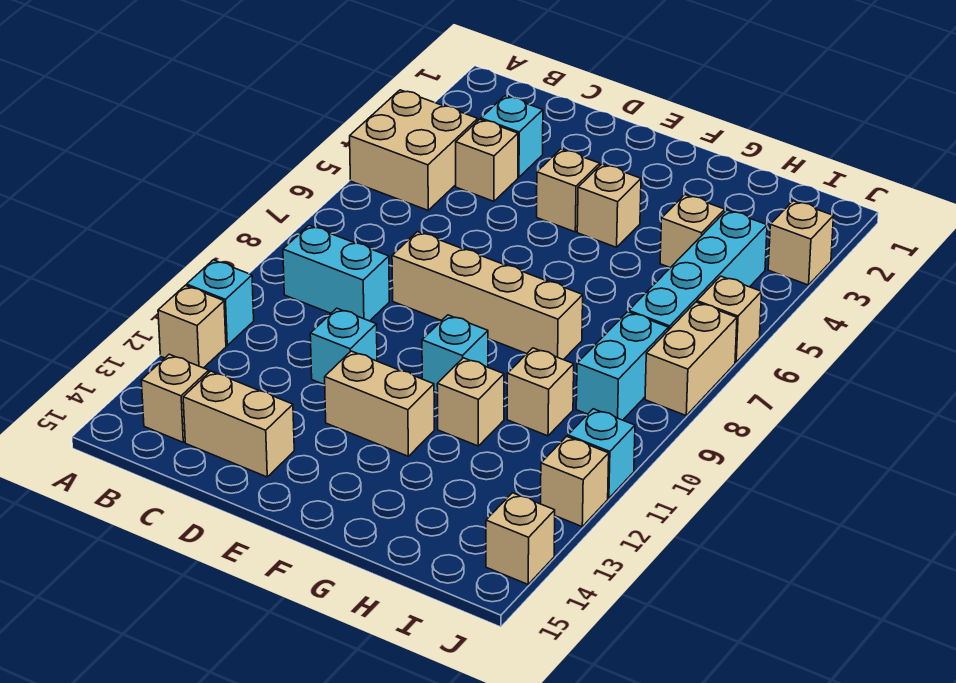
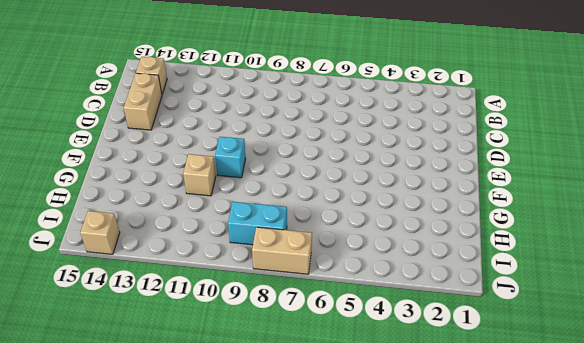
none -> tan 2x2 brick [350,90,478,210]
none -> cyan 1x1 brick [187,260,254,345]
none -> tan 1x1 brick [158,285,226,368]

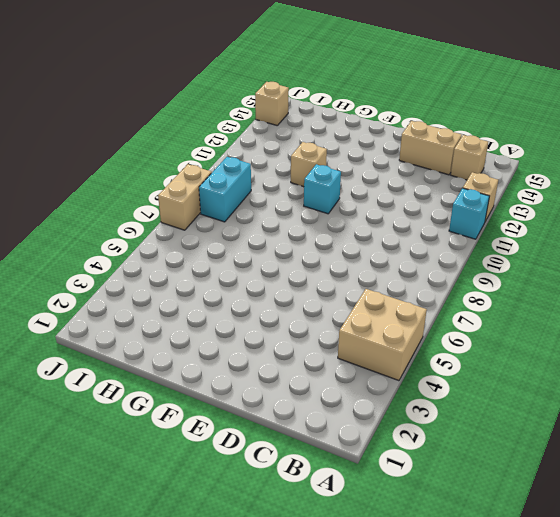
none -> cyan 1x2 brick [283,225,389,321]
none -> cyan 1x1 brick [481,96,543,177]
none -> tan 1x1 brick [456,119,518,201]

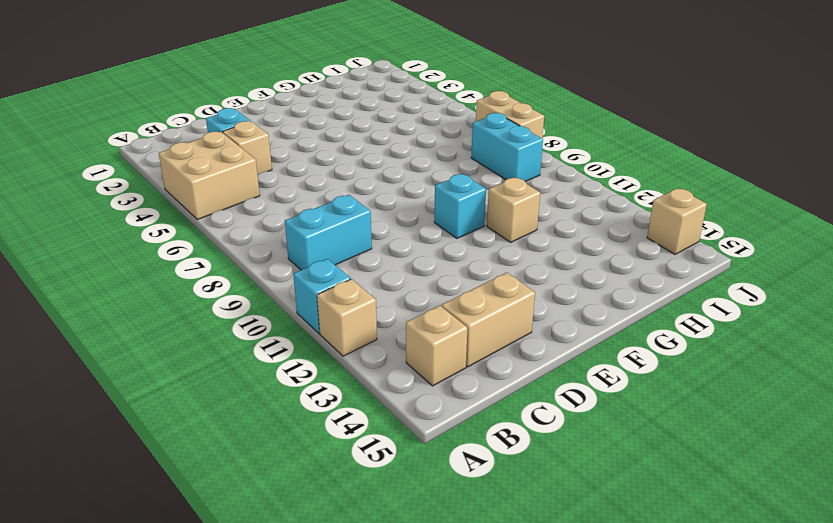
none -> tan 1x4 brick [392,232,583,360]
none -> cyan 1x1 brick [310,308,377,385]
none -> tan 1x1 brick [537,149,600,232]

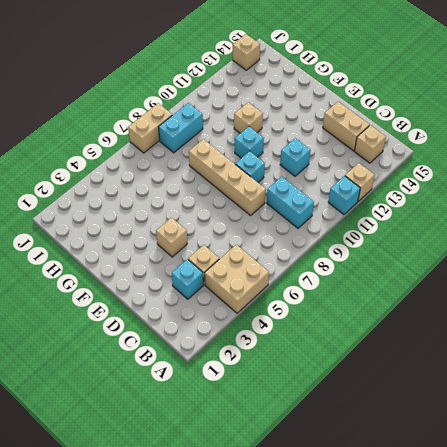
cyan 1x1 brick [235,151,265,182] -> cyan 1x1 brick moved to [568,409,635,498]
none -> tan 1x2 brick [325,351,434,456]
none -> tan 1x1 brick [577,164,641,247]
none -> tan 1x1 brick [660,195,725,268]

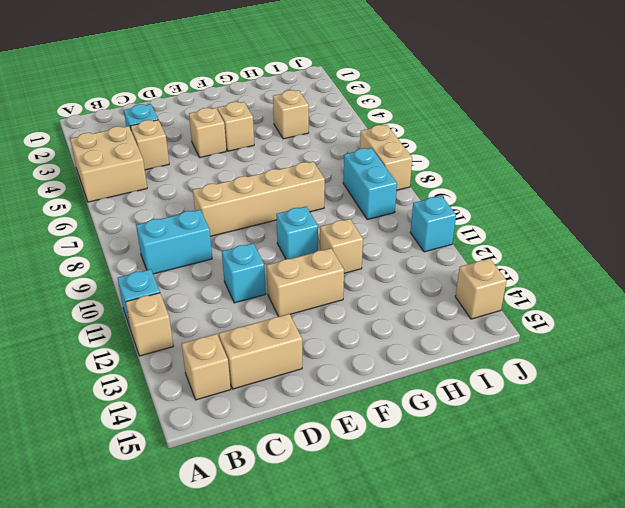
none -> tan 1x1 brick [507,348,574,436]
none -> cyan 1x4 brick [629,210,767,329]
none -> tan 1x1 brick [768,201,834,285]

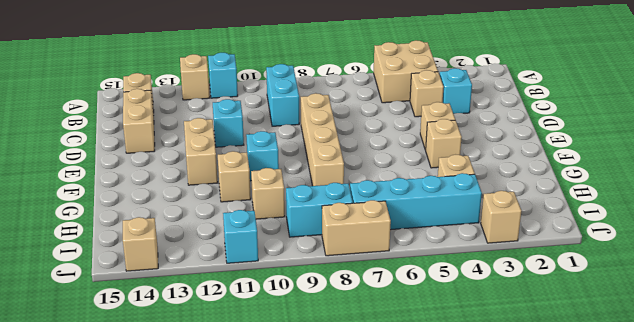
none -> tan 1x1 brick [697,276,762,362]
none -> tan 1x1 brick [541,436,609,526]

